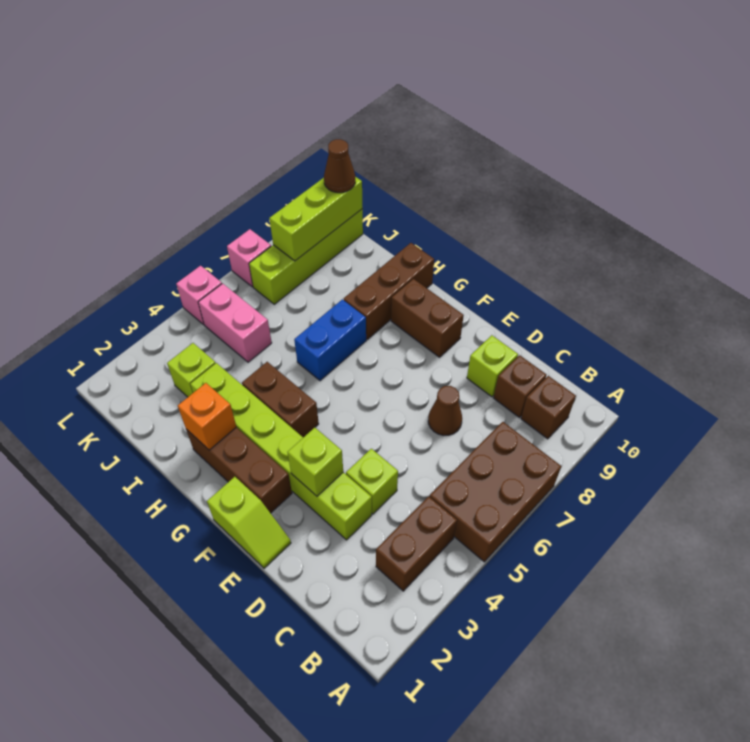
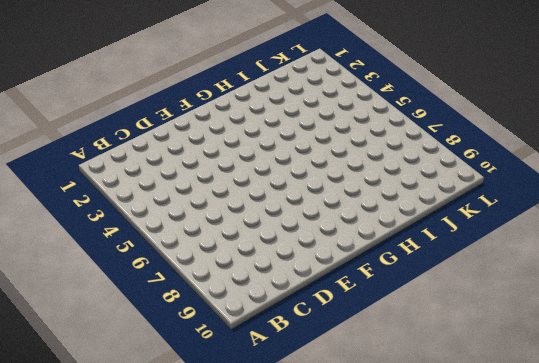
none -> brown 2x3 brick [430,422,561,562]
none -> brown 1x2 brick [376,496,457,591]
none -> brown 1x1 brick [521,376,576,439]

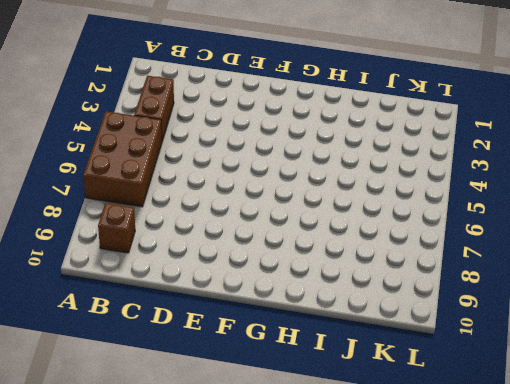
none -> brown 1x1 brick [494,355,547,418]
none -> lime 1x6 brick [190,363,372,540]
none -> lime 1x1 brick [346,449,398,514]

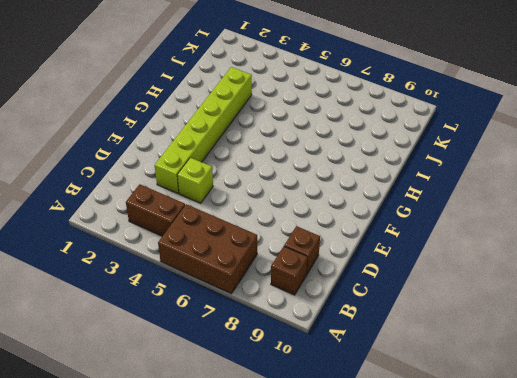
none -> brown 1x1 cone [428,386,462,436]
none -> lime 1x1 brick [467,335,518,397]
none -> lime 1x2 slope [207,477,291,568]

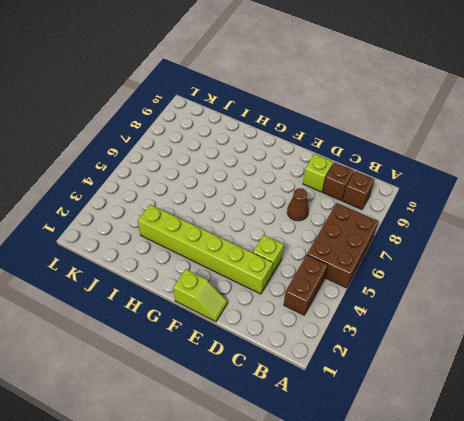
none -> brown 1x3 brick [186,427,292,513]
none -> brown 1x2 brick [391,279,464,357]
none -> brown 1x2 brick [242,362,319,437]

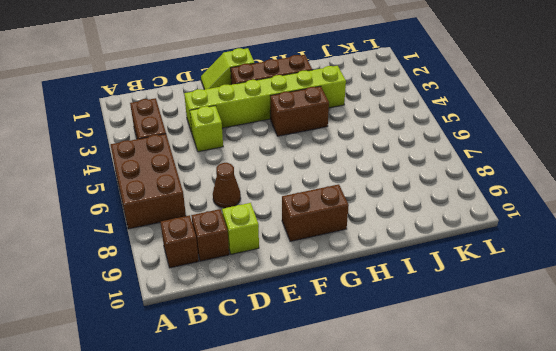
none -> blue 1x2 brick [294,299,366,381]
none -> brown 1x3 brick [344,243,434,340]
none -> lime 1x1 brick [167,343,216,397]

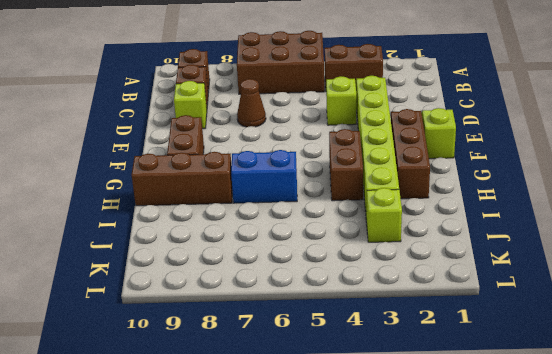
none -> pink 1x2 brick [198,283,272,362]
none -> lime 1x4 brick [249,209,363,304]
none -> pink 1x1 brick [176,266,222,325]

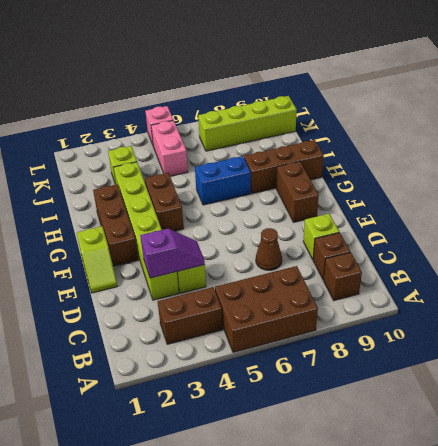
purple 1x2 slope [140,229,205,278] -> none
none -> pink 1x1 brick [227,229,271,287]
none -> lime 1x1 brick [287,428,343,496]
none -> orange 1x1 brick [178,383,236,450]

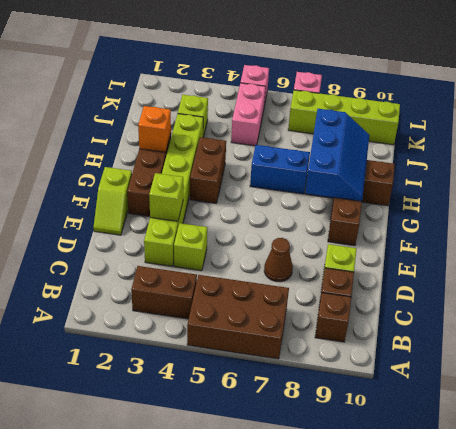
blue 2x3 slope [305,109,369,201] -> none
none -> lime 1x3 brick [269,177,362,261]
none -> brown 1x1 cone [324,139,355,193]

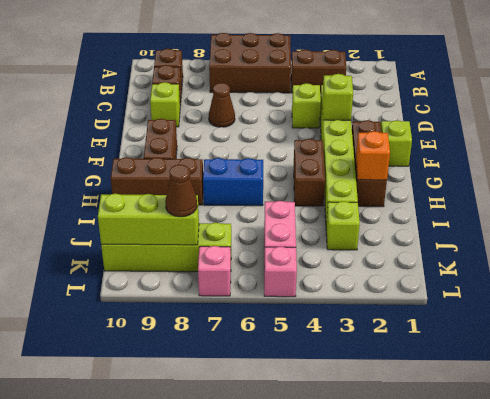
brown 1x1 cone [165,164,197,217] -> brown 1x1 cone moved to [324,139,355,193]

